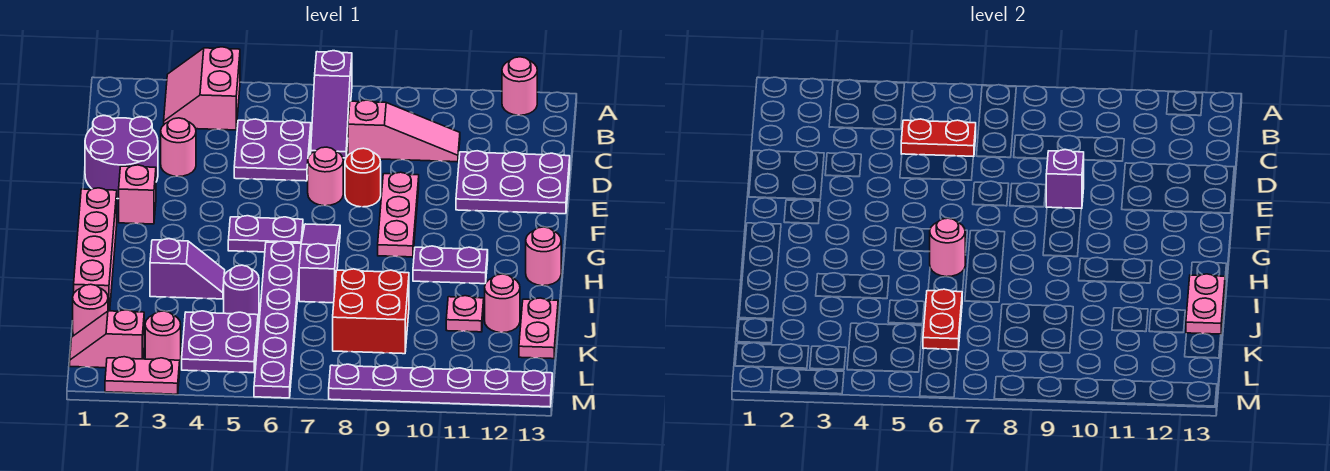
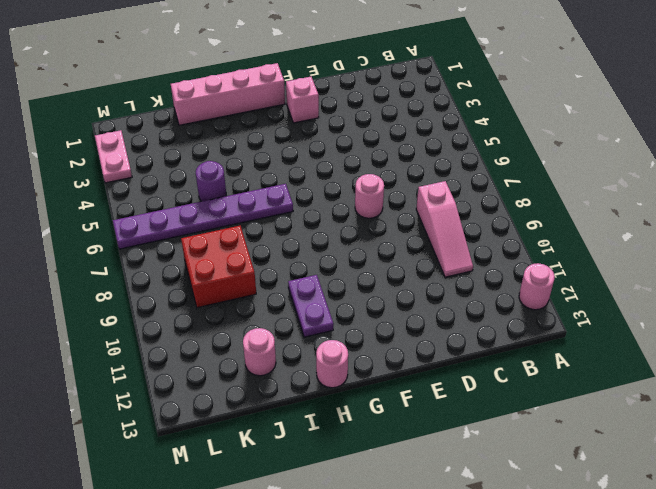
none -> pink 2x2 slope [164,47,240,130]
none -> purple 1x3 slope [311,51,352,158]
none -> purple 2x2 plate [234,119,311,181]
none -> purple 2x2 round brick [85,115,158,199]

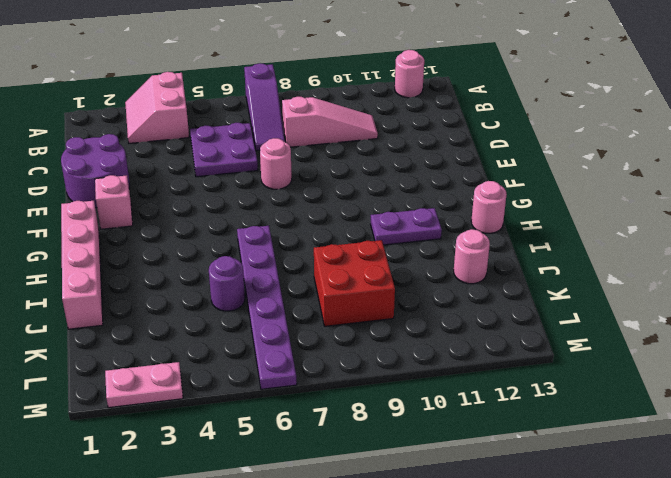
none -> pink 1x1 round brick [161,118,196,176]
none -> purple 2x3 plate [456,151,570,214]
none -> red 1x1 round brick [345,148,381,207]
none -> pink 1x3 plate [378,172,419,257]

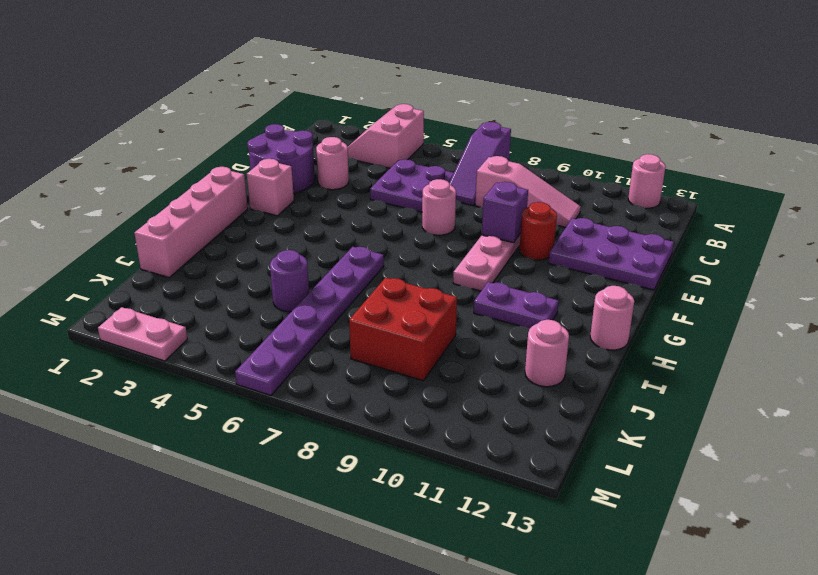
red 1x1 round brick [519,202,557,260] -> red 1x1 round brick moved to [345,148,381,207]
none -> purple 1x2 plate [228,216,303,252]
none -> purple 1x3 slope [299,224,340,303]
none -> purple 1x2 slope [150,239,225,299]
none -> pink 1x1 plate [446,296,484,332]

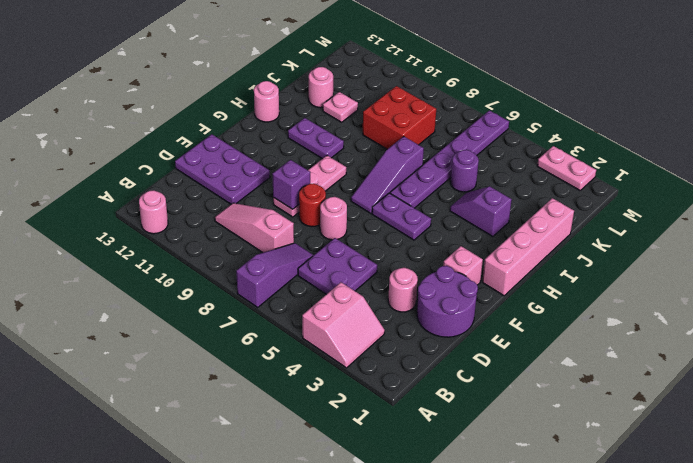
none -> pink 1x2 plate [519,298,558,359]
none -> pink 1x1 round brick [73,284,108,335]
none -> purple 2x2 plate [182,311,258,373]
none -> pink 1x2 slope [70,310,144,368]

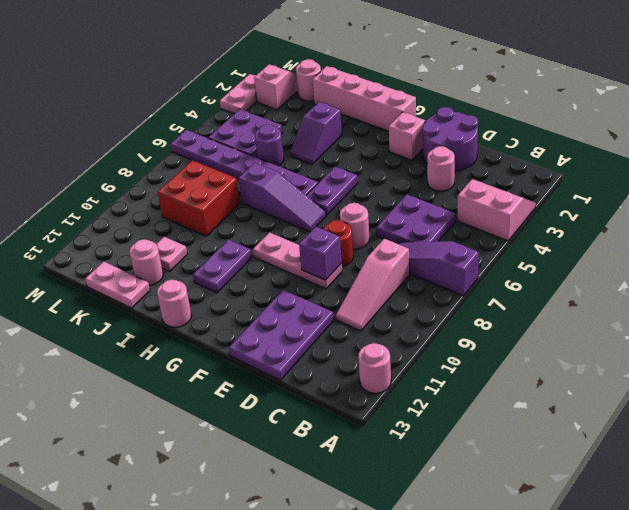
none -> pink 1x1 round brick [145,311,181,361]
none -> purple 1x6 plate [329,364,552,407]
none -> red 1x2 plate [901,119,976,157]
none -> pink 1x1 round brick [929,218,965,277]

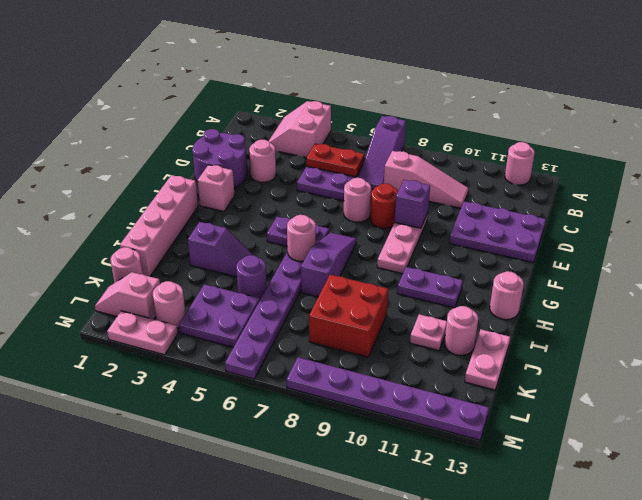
none -> pink 1x2 plate [1186,274,1225,334]
none -> red 1x2 plate [923,289,962,350]

